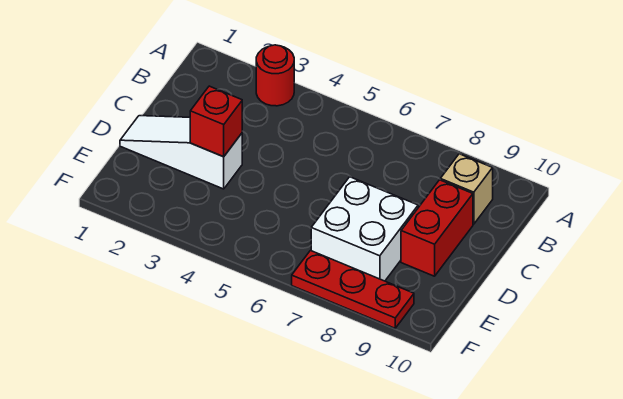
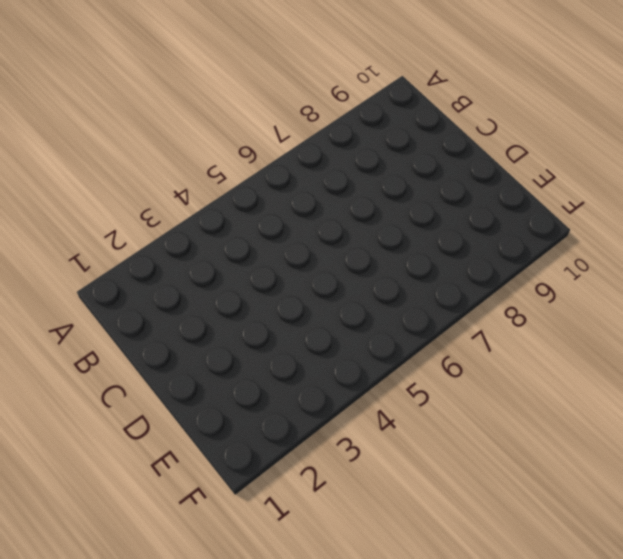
none -> red 1x1 round brick [256,45,294,106]
none -> tan 1x1 brick [440,154,493,224]

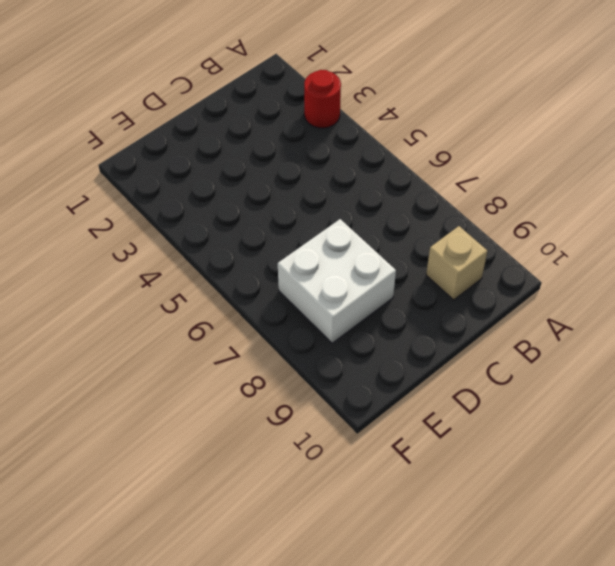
none -> red 1x2 brick [401,180,473,276]
none -> white 1x3 slope [120,116,242,189]

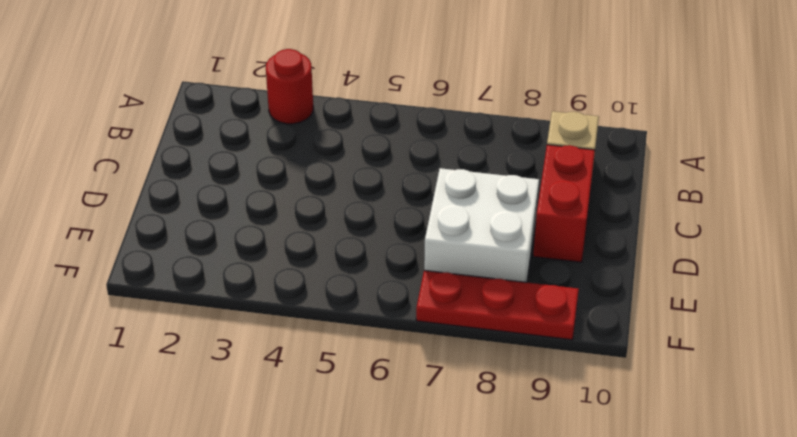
none -> white 1x3 slope [120,116,242,189]
none -> red 1x1 brick [190,86,242,157]

